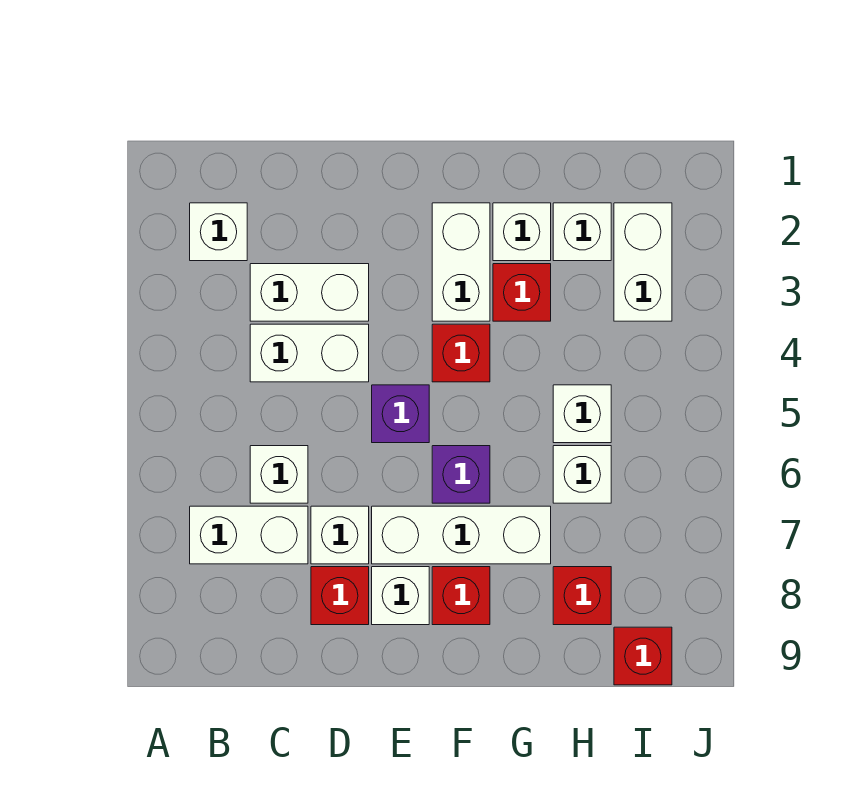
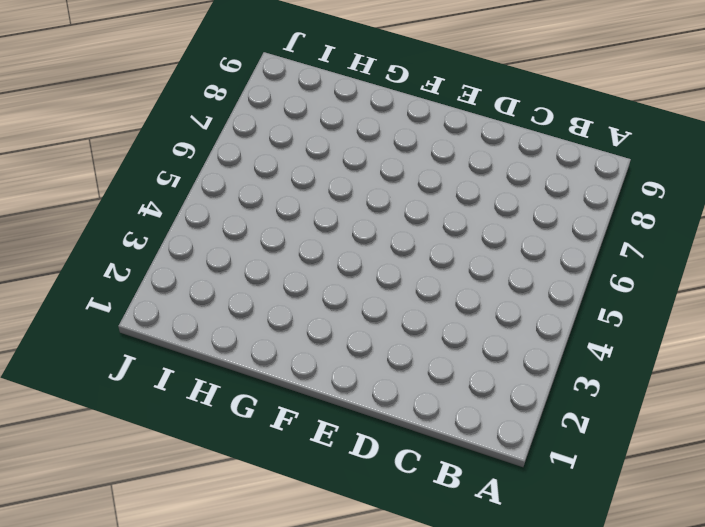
none -> white 1x1 brick [190,203,247,261]
none -> white 1x2 brick [190,506,308,564]
none -> white 1x2 brick [250,264,369,321]

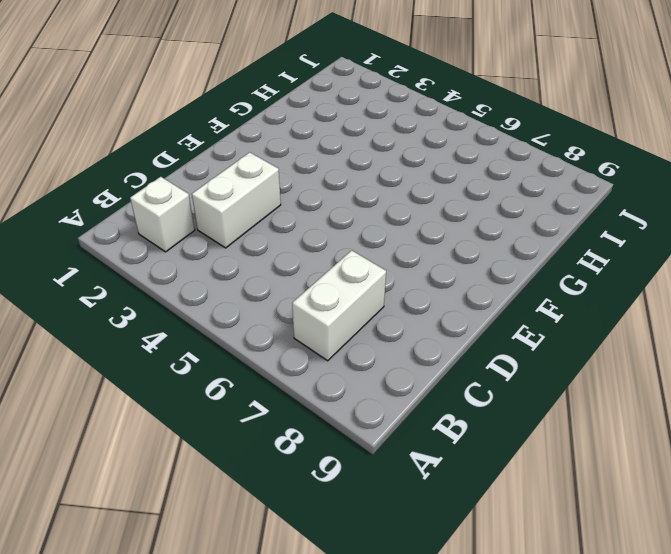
none -> white 1x2 brick [250,324,369,382]
none -> white 1x1 brick [250,446,308,503]
none -> white 1x1 brick [311,506,369,564]

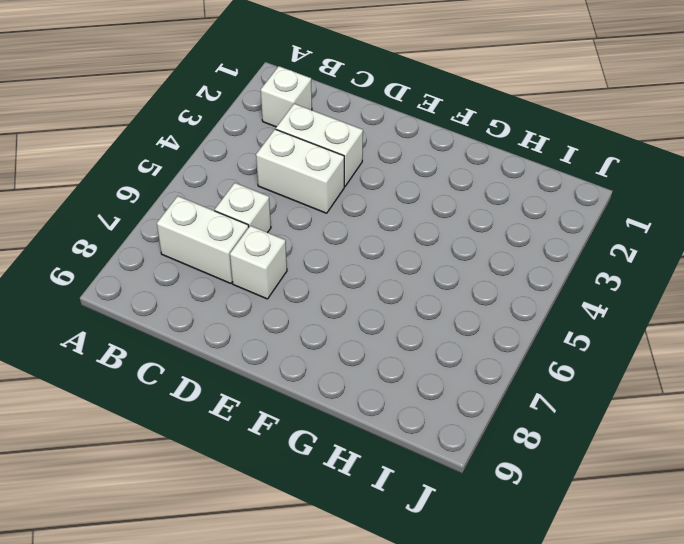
none -> red 1x1 brick [311,567,369,625]
none -> purple 1x1 brick [372,385,429,443]
none -> white 1x3 brick [372,506,551,564]

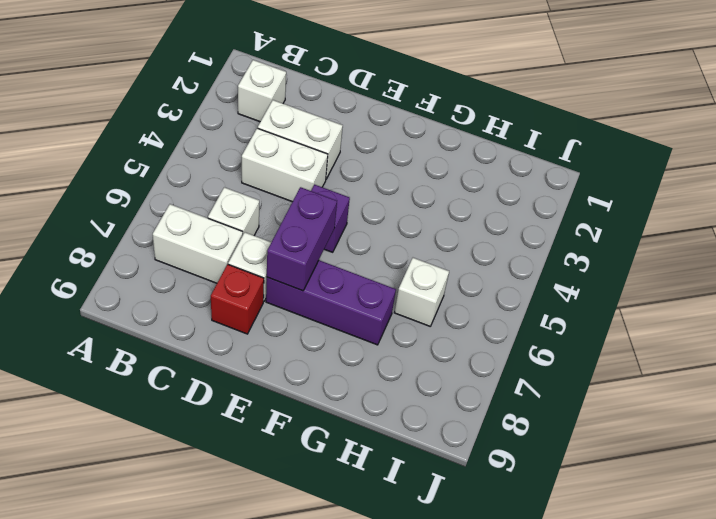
purple 1x2 brick [267,187,337,291] -> none
purple 1x3 brick [266,260,396,345] -> white 1x3 brick [372,506,551,564]
none -> white 1x1 brick [372,567,429,625]
none -> white 1x2 brick [432,203,490,321]
none -> red 1x1 brick [432,324,490,382]

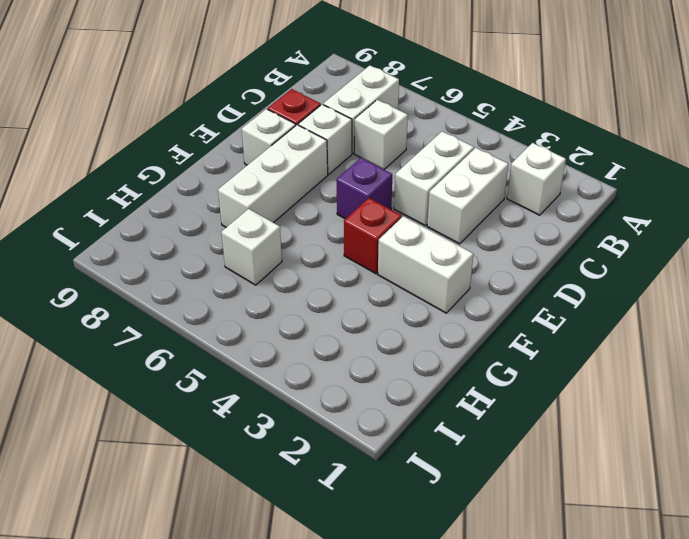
none -> purple 1x1 brick [432,446,490,503]
none -> red 1x1 brick [432,567,490,625]
none -> white 1x1 brick [493,203,551,261]

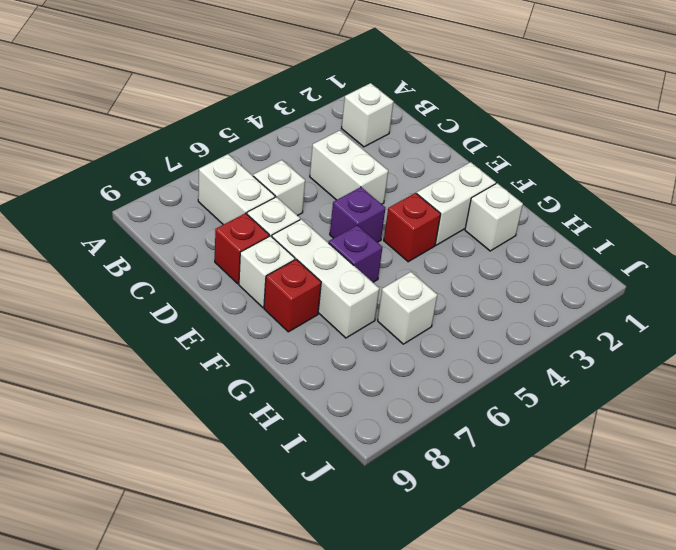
none -> white 1x2 brick [250,264,369,321]
none -> red 1x1 brick [493,264,551,321]
none -> white 1x1 brick [553,203,611,261]

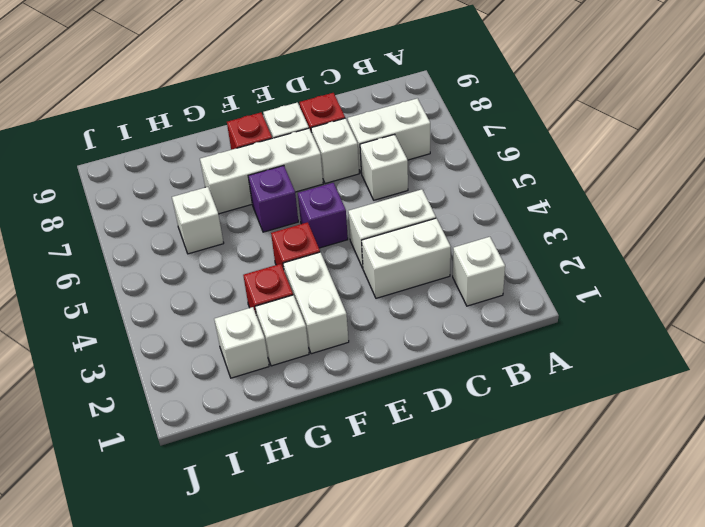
none -> white 1x1 brick [553,385,611,443]
none -> red 1x1 brick [553,567,611,625]
none -> white 1x2 brick [614,203,672,321]

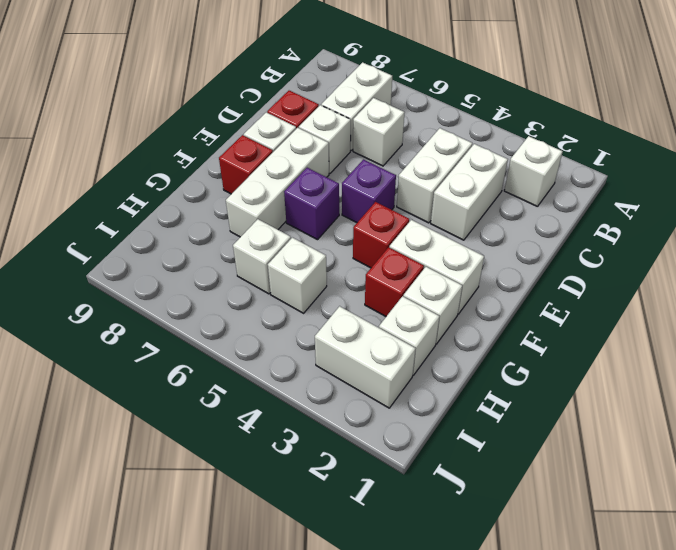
none -> red 1x1 brick [553,567,611,625]
none -> red 1x1 brick [614,627,672,685]

